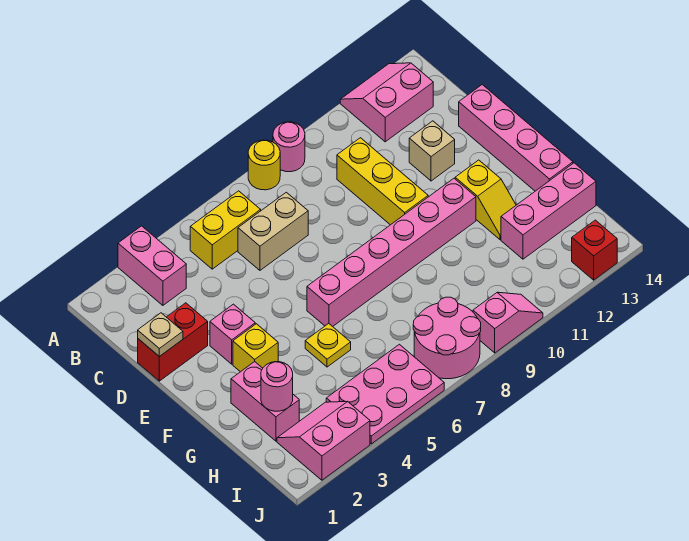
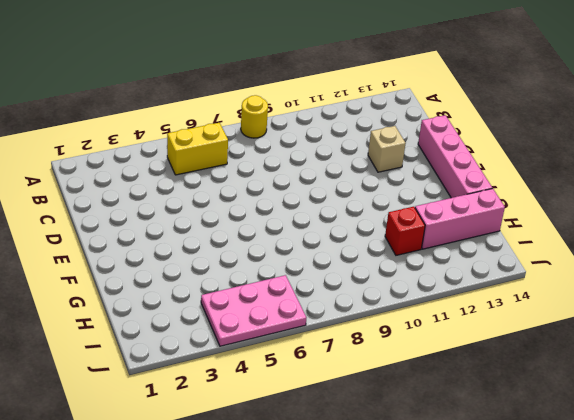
red 1x1 brick [385,207,425,255] -> red 1x1 brick moved to [572,220,617,280]
none -> pink 1x2 brick [118,226,186,305]
none -> pink 1x1 round brick [273,122,305,172]
none -> pink 2x2 slope [340,63,433,142]

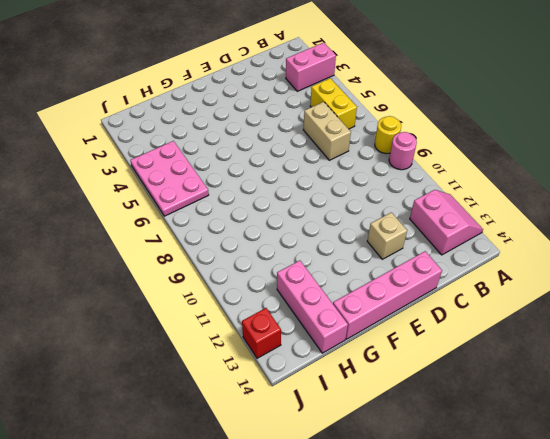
none -> yellow 1x3 brick [337,138,428,225]
none -> red 1x2 brick [138,303,208,381]
none -> pink 1x1 brick [210,304,255,364]

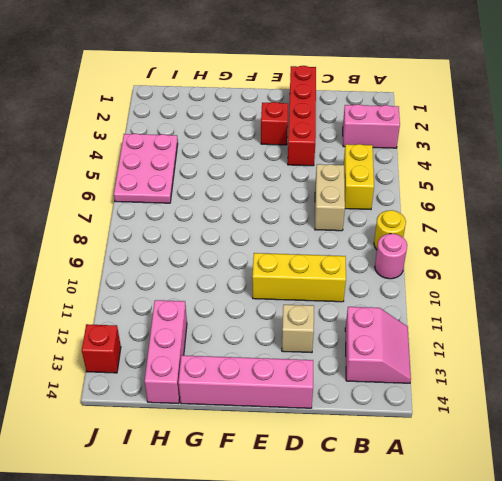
red 1x4 brick [288,66,316,166] -> red 1x2 brick [138,303,208,381]
red 1x1 brick [261,102,288,145] -> pink 1x1 brick [210,304,255,364]
none -> yellow 1x1 brick [233,324,278,372]
none -> pink 1x6 brick [307,178,476,326]
none -> yellow 1x2 slope [455,160,516,240]

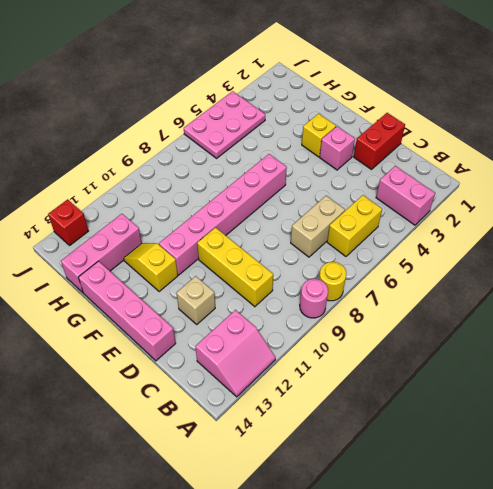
none -> pink 1x2 brick [231,362,299,441]
none -> yellow 1x1 plate [305,324,351,367]
none -> pink 2x2 slope [277,402,370,480]

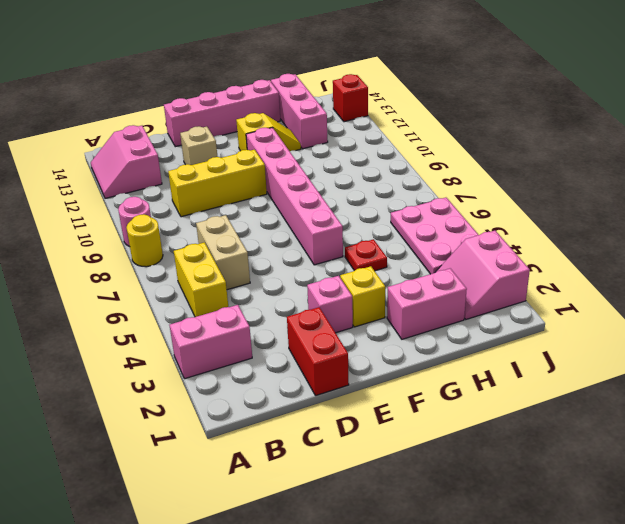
red 1x1 plate [345,239,387,271] -> yellow 1x1 plate [305,324,351,367]
none -> pink 2x2 round brick [413,297,481,379]
none -> pink 1x2 slope [473,292,543,353]
none -> tan 1x1 plate [138,313,183,357]

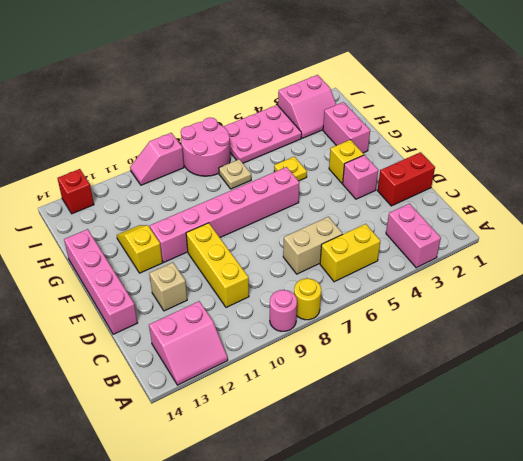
tan 1x1 plate [219,159,251,189] -> tan 1x1 plate moved to [138,313,183,357]
none -> pink 1x3 brick [501,163,596,259]
none -> pink 1x1 round brick [261,362,293,411]

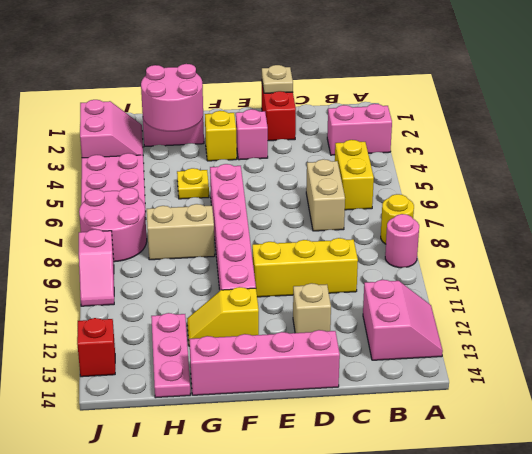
pink 2x2 round brick [141,64,203,131] -> pink 1x1 round brick [261,362,293,411]
tan 1x2 brick [147,204,215,260] -> none
pink 1x3 plate [151,313,190,398] -> pink 1x3 brick [501,163,596,259]

